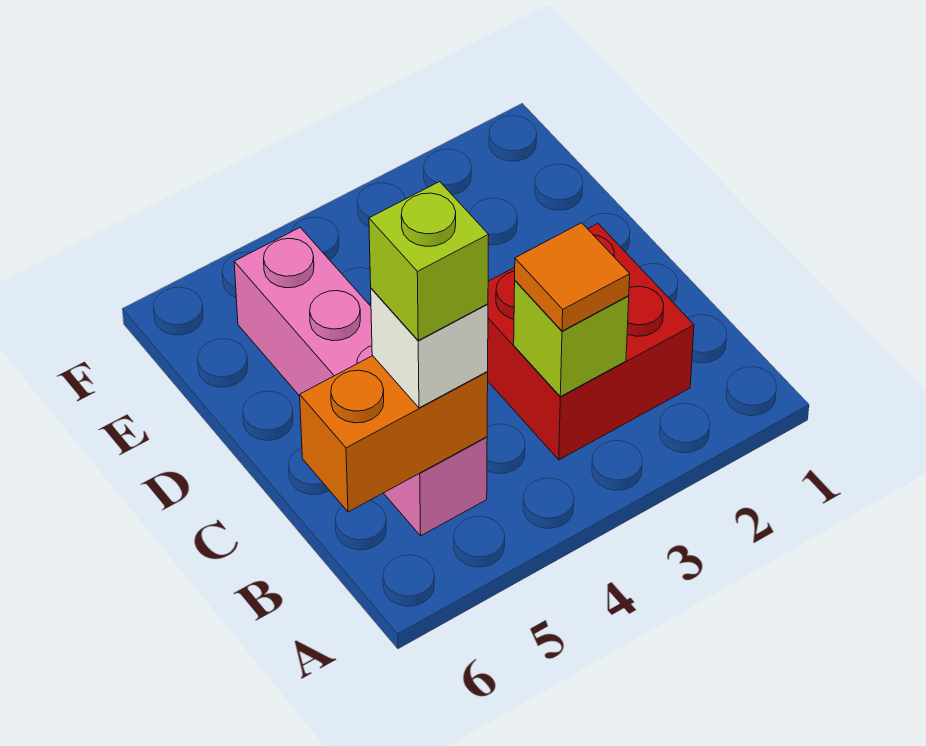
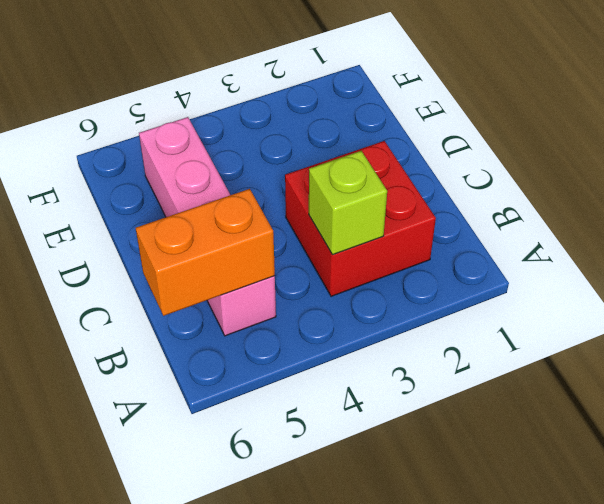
none -> orange 1x1 tile [515,223,630,331]
none -> white 1x1 brick [371,288,488,408]

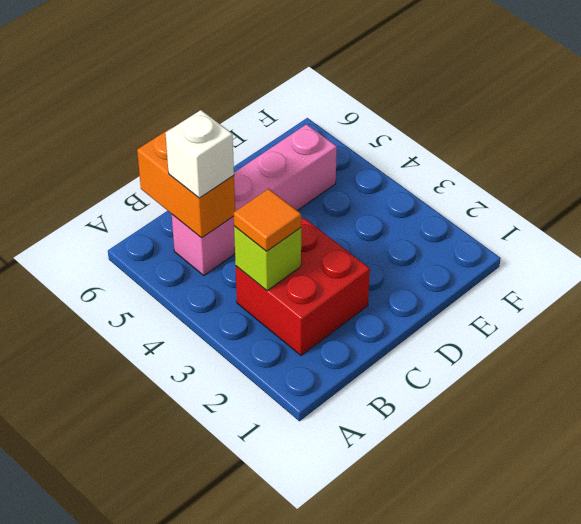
none -> lime 1x1 brick [369,182,489,340]

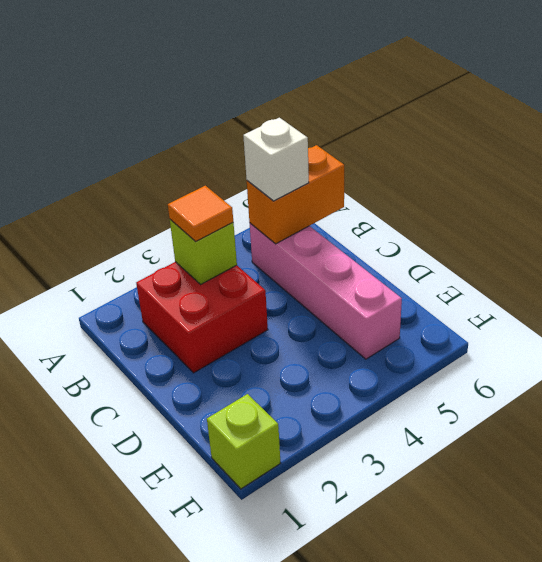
lime 1x1 brick [207,394,280,489] -> lime 1x1 brick moved to [369,182,489,340]

